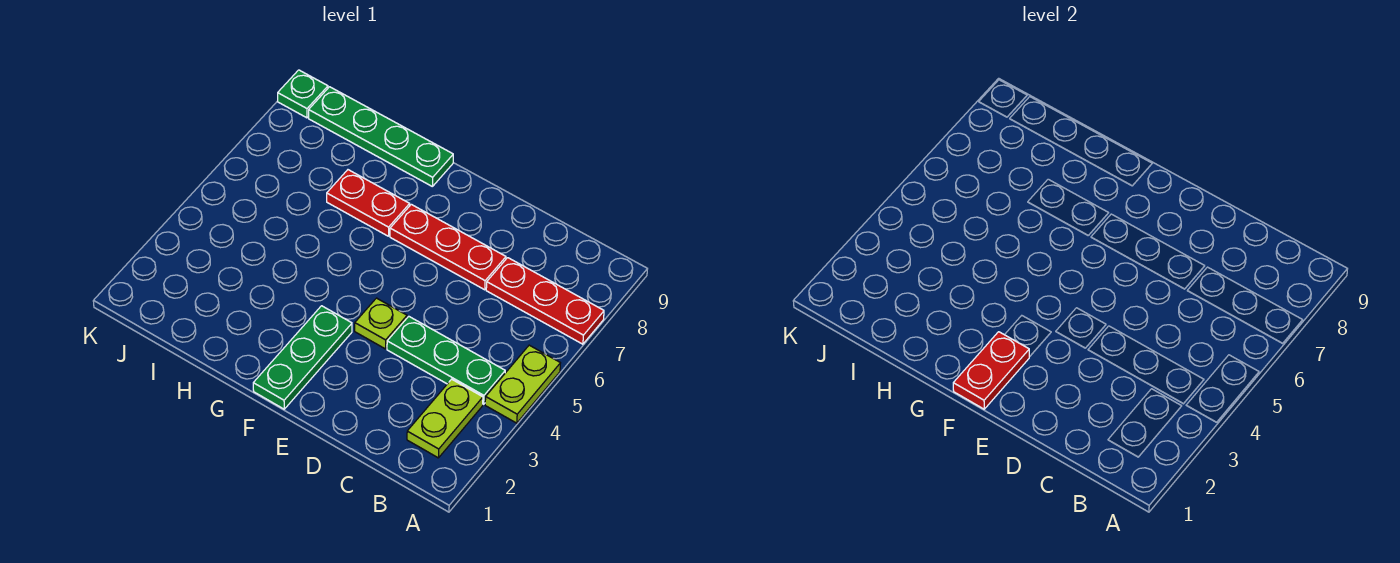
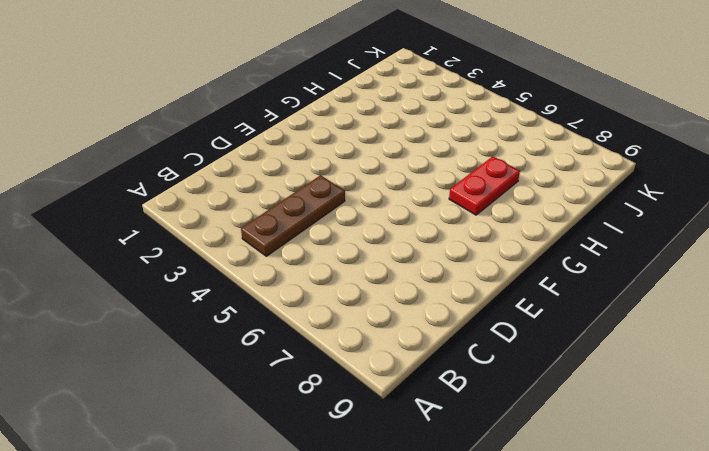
brown 1x3 plate [241,175,345,256] -> green 1x3 plate [387,316,505,404]
none -> lime 1x2 plate [485,345,560,423]
none -> red 1x3 plate [486,258,604,344]

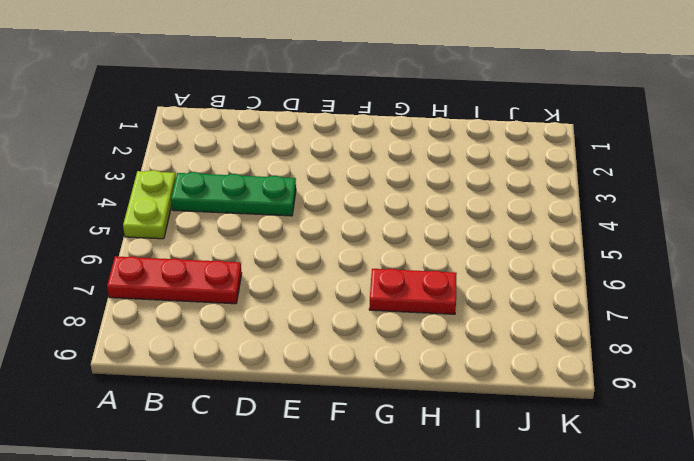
none -> lime 1x2 plate [407,379,483,458]
none -> red 1x3 plate [390,204,506,290]

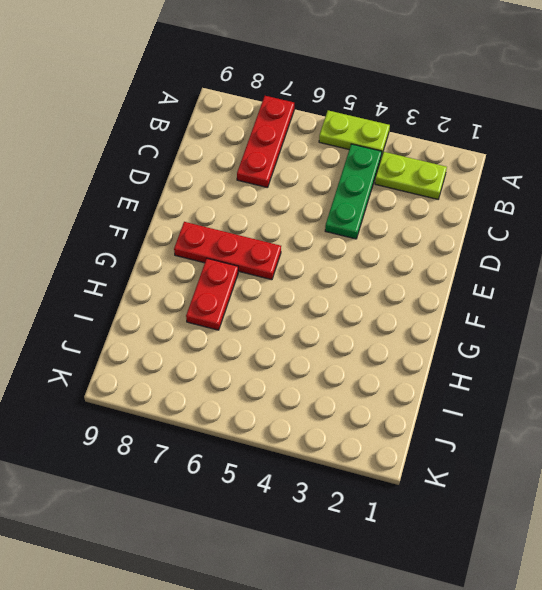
red 1x3 plate [174,222,281,280] -> red 1x3 plate turned to [390,204,506,290]
none -> lime 1x1 plate [355,298,407,349]
none -> green 1x3 plate [253,306,352,409]

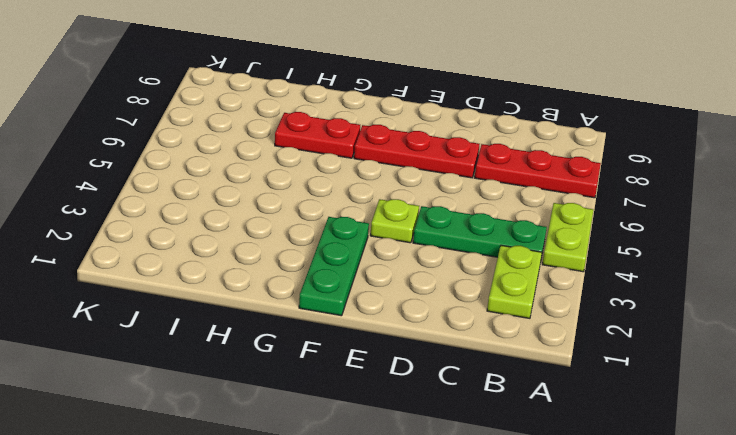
none -> green 1x4 plate [309,87,453,186]
none -> green 1x1 plate [278,70,328,118]

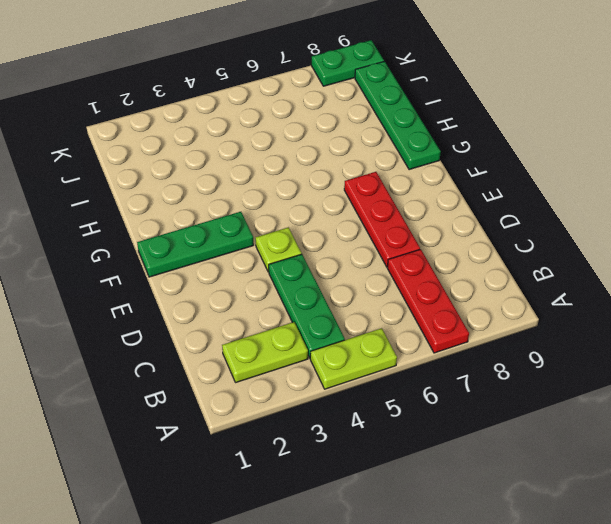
green 1x2 plate [312,40,384,86] -> green 1x1 plate [278,70,328,118]
none -> red 1x2 plate [327,170,410,236]
none -> red 1x2 plate [953,332,1029,409]

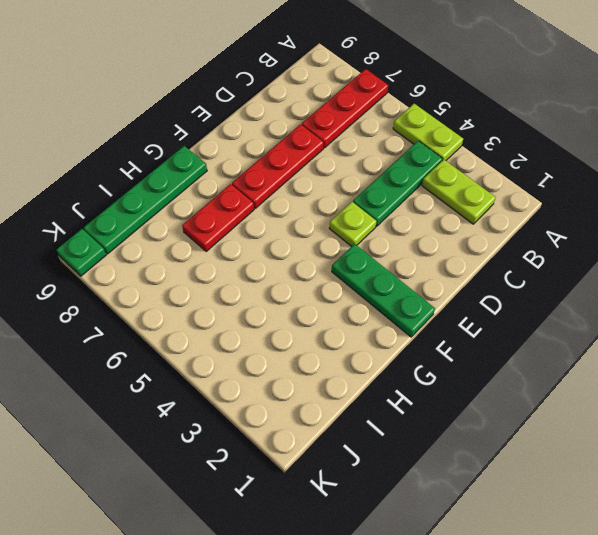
none -> red 1x2 plate [953,332,1029,409]

